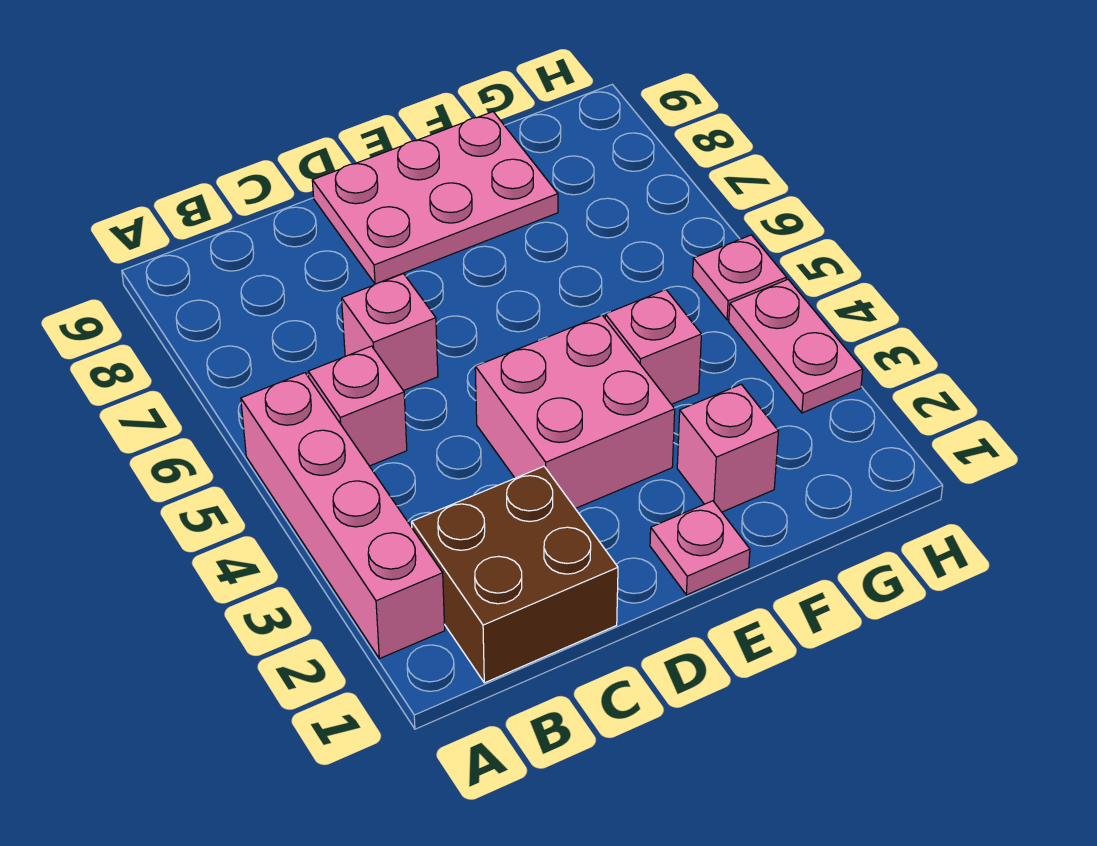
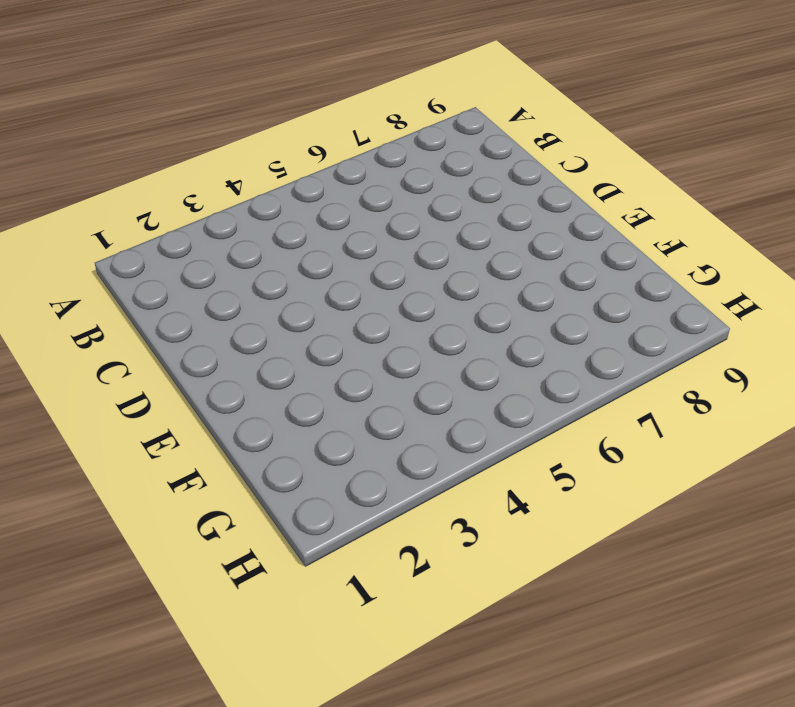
none -> pink 1x4 brick [241,373,445,659]
none -> brown 2x2 brick [412,466,618,683]

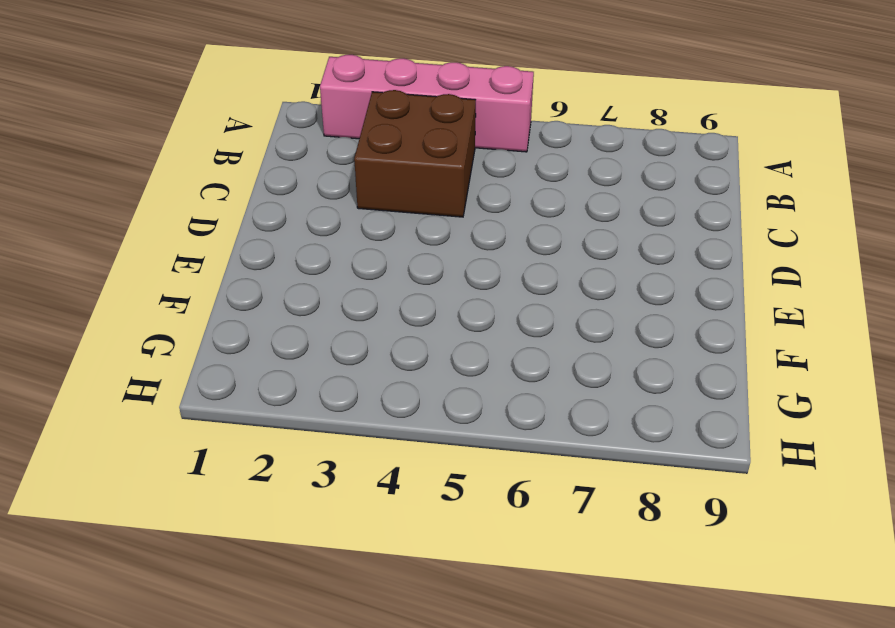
brown 2x2 brick [354,90,476,217] -> brown 2x2 brick moved to [412,466,618,683]
none -> pink 1x1 brick [308,346,407,466]
none -> pink 1x1 brick [342,274,438,391]

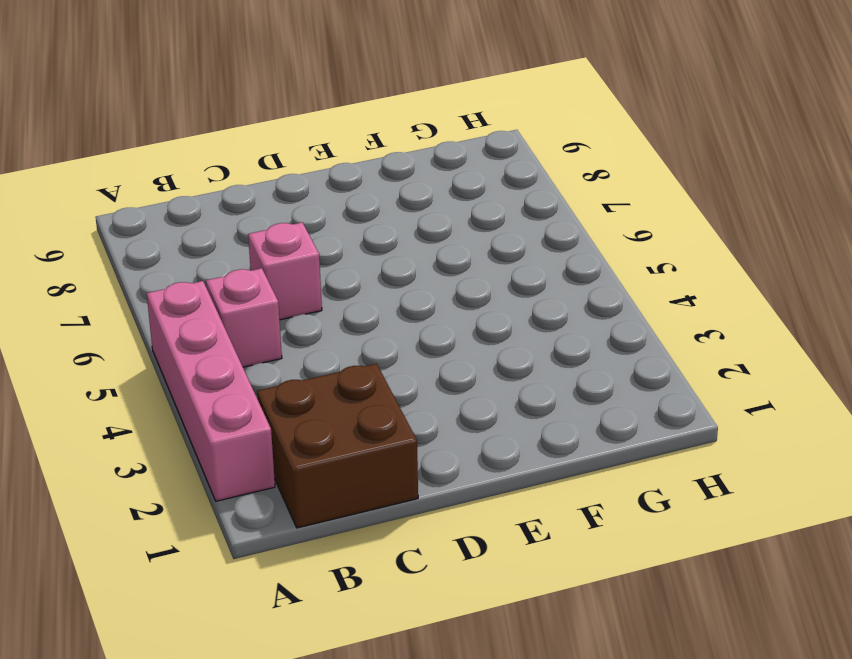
none -> pink 2x2 brick [475,315,675,508]
none -> pink 2x3 plate [312,112,558,284]

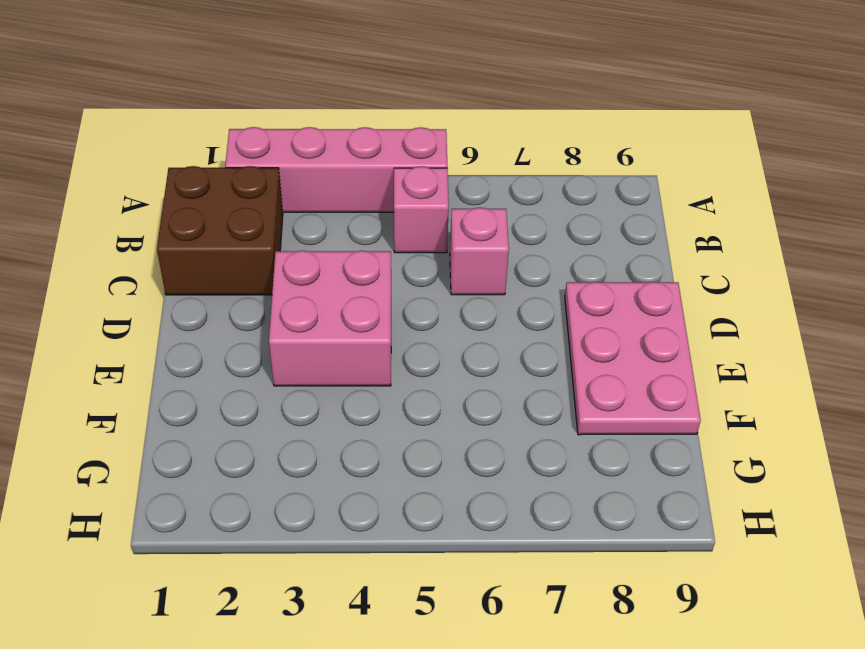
none -> pink 1x1 plate [650,501,750,595]
none -> pink 1x1 brick [677,384,778,512]

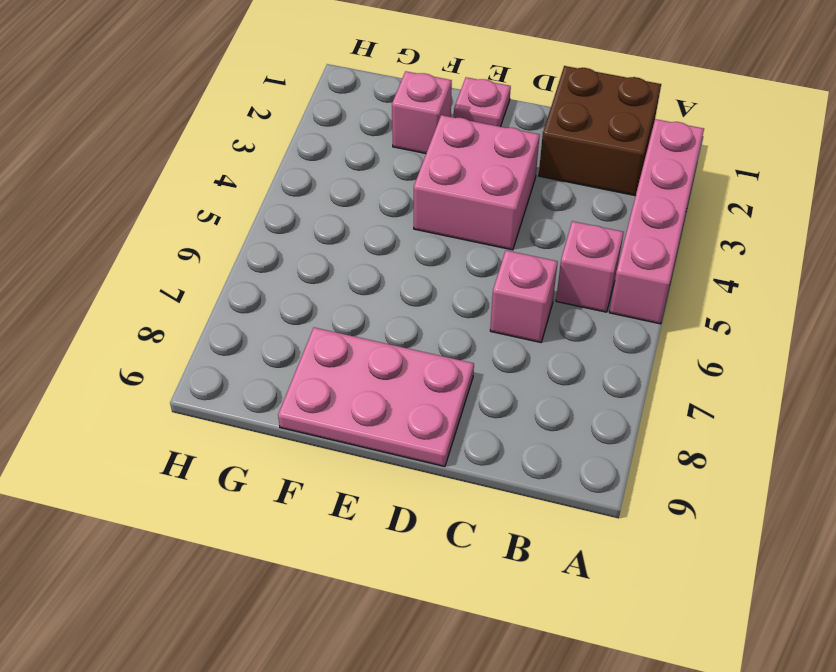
none -> pink 1x1 brick [605,290,701,404]
none -> pink 1x2 plate [729,280,863,413]

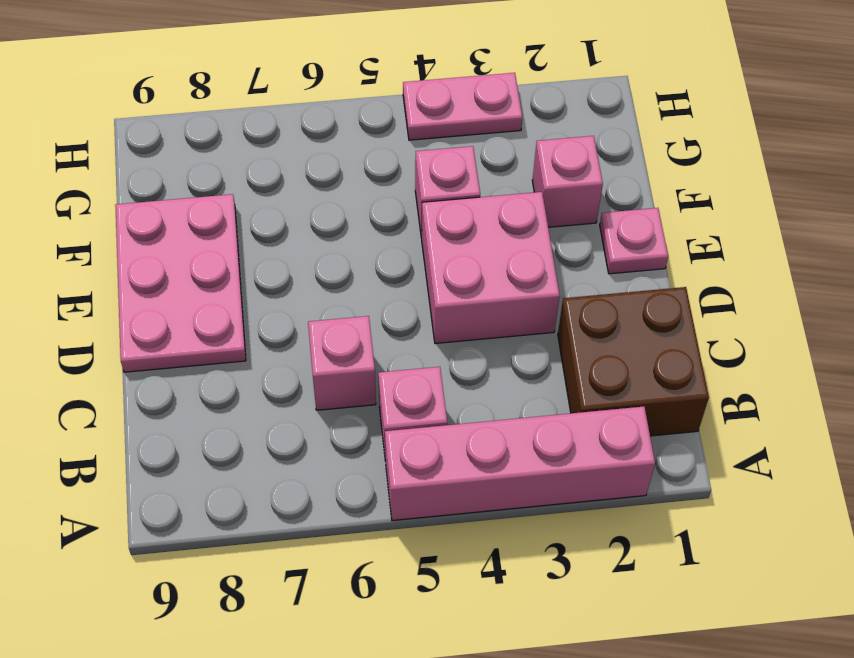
none -> pink 1x1 plate [693,235,786,320]

